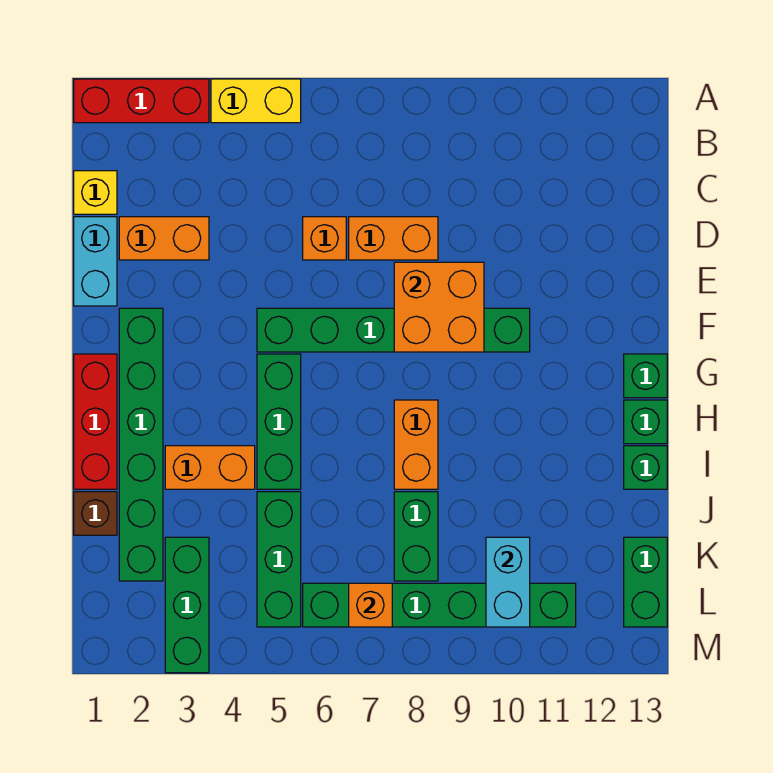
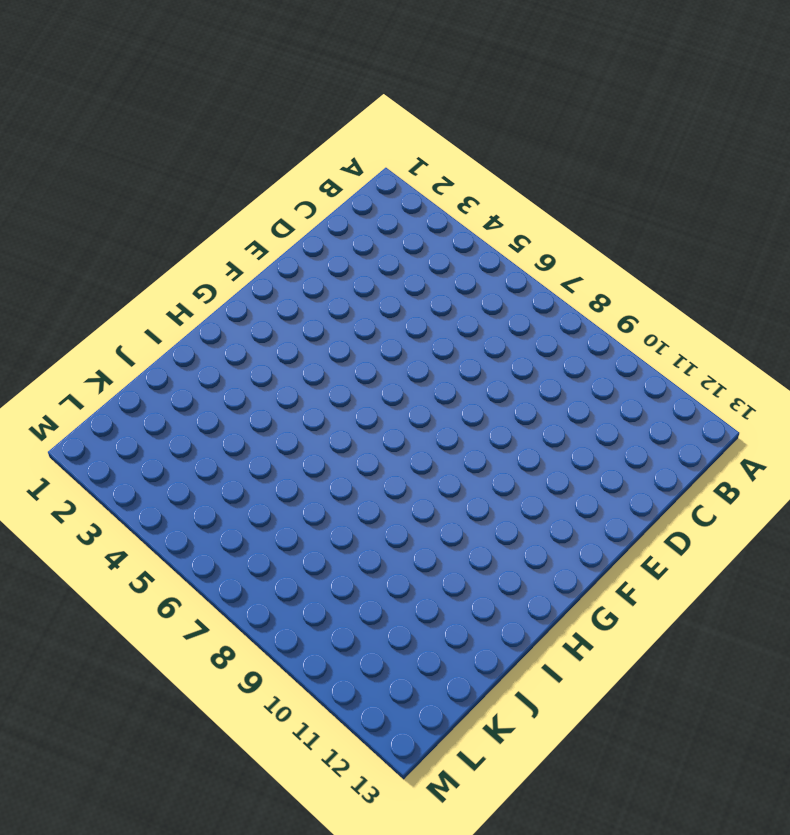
none -> red 1x3 brick [74,79,209,123]
none -> yellow 1x2 brick [211,79,301,123]
none -> yellow 1x1 brick [74,171,117,214]

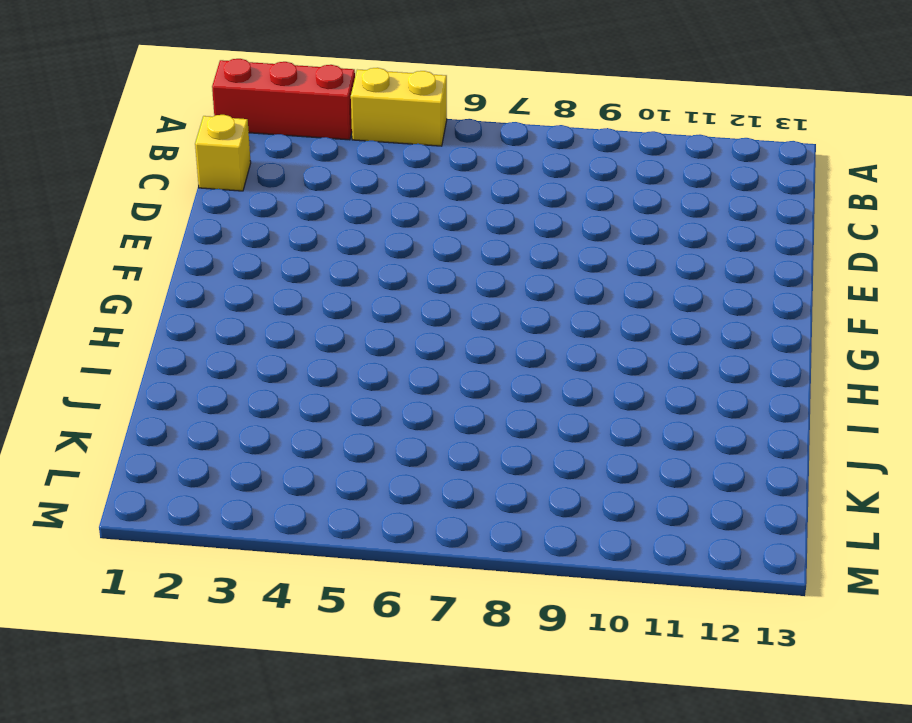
none -> cyan 1x2 brick [74,217,117,306]
none -> orange 1x2 brick [119,217,209,260]
none -> orange 1x1 brick [303,217,346,260]

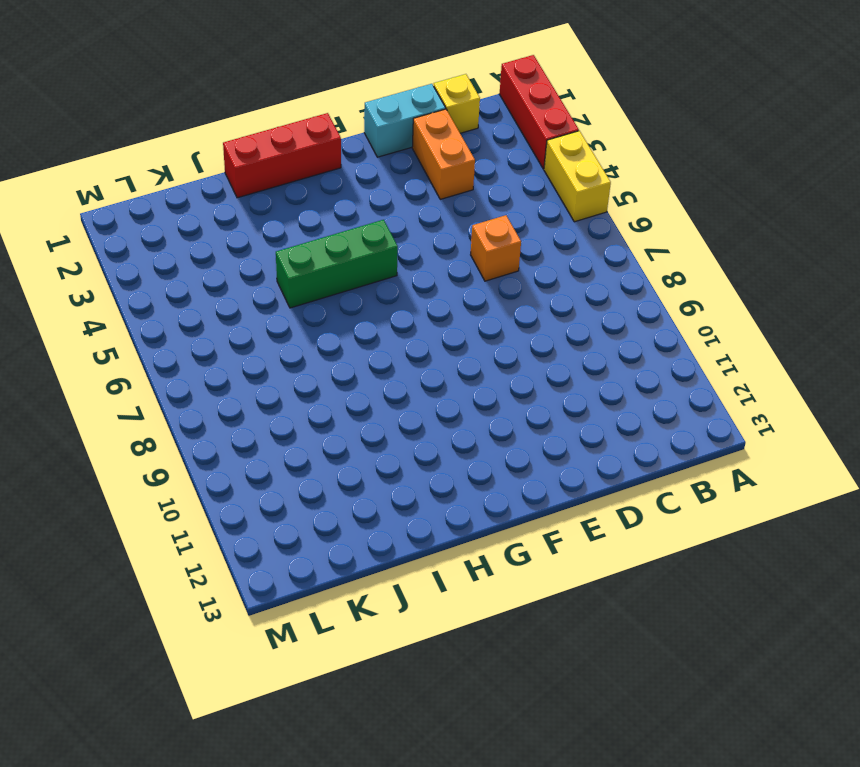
none -> orange 1x2 brick [349,217,438,260]
none -> green 1x6 brick [119,308,163,581]
none -> green 1x6 brick [257,308,530,352]

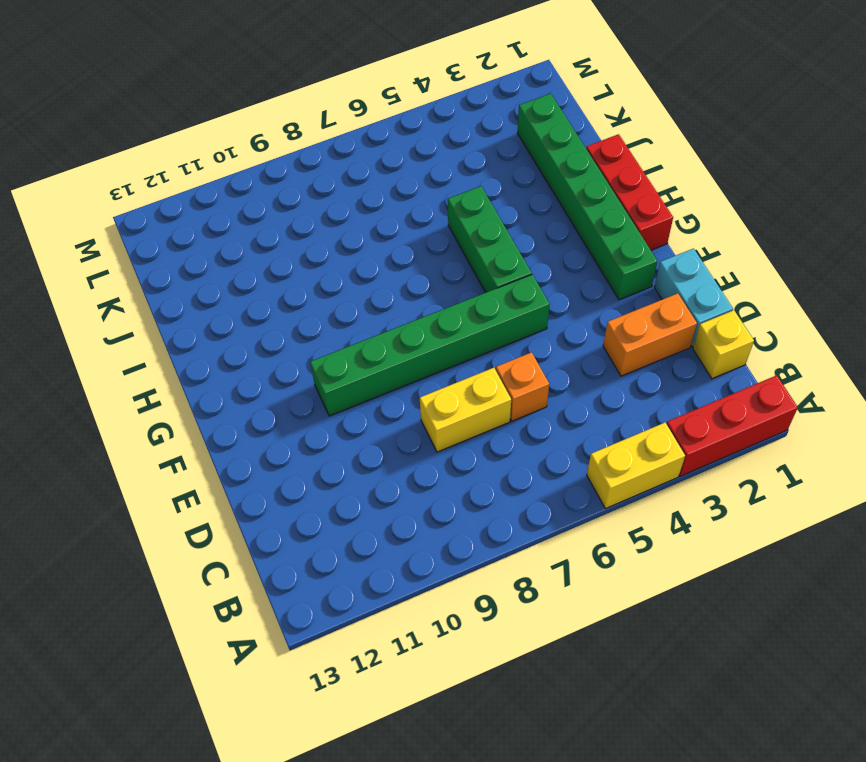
yellow 1x2 brick [420,368,511,452] -> orange 1x2 brick [349,217,438,260]
none -> green 1x1 brick [624,354,667,398]
none -> orange 1x2 brick [394,400,438,489]
none -> green 1x1 brick [624,400,667,444]

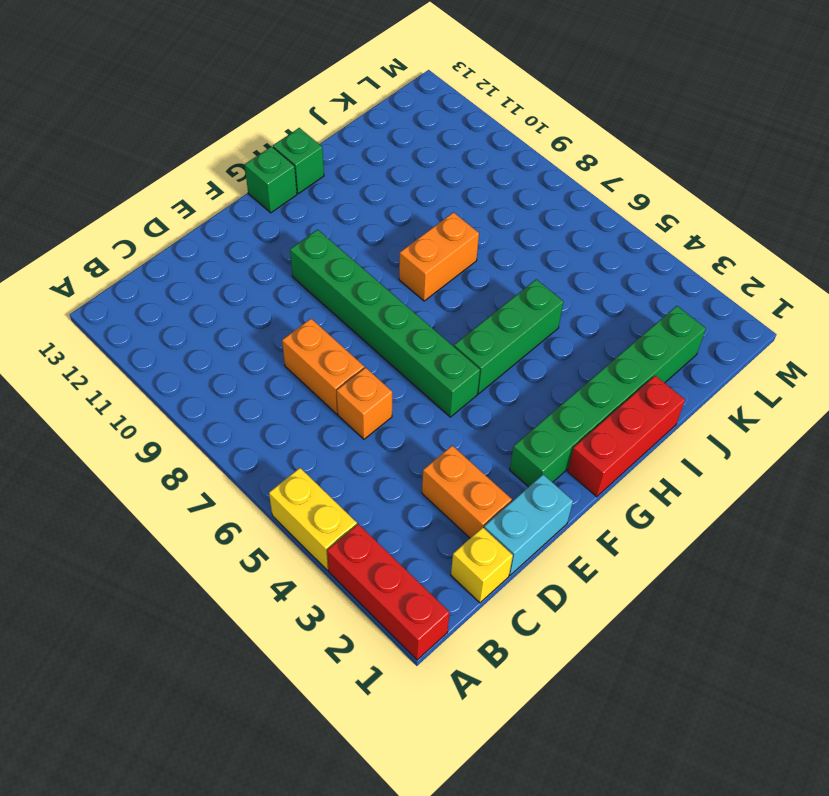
none -> orange 1x2 brick [165,446,255,489]
none -> green 1x1 brick [624,446,667,489]
none -> brown 1x1 brick [74,492,117,535]

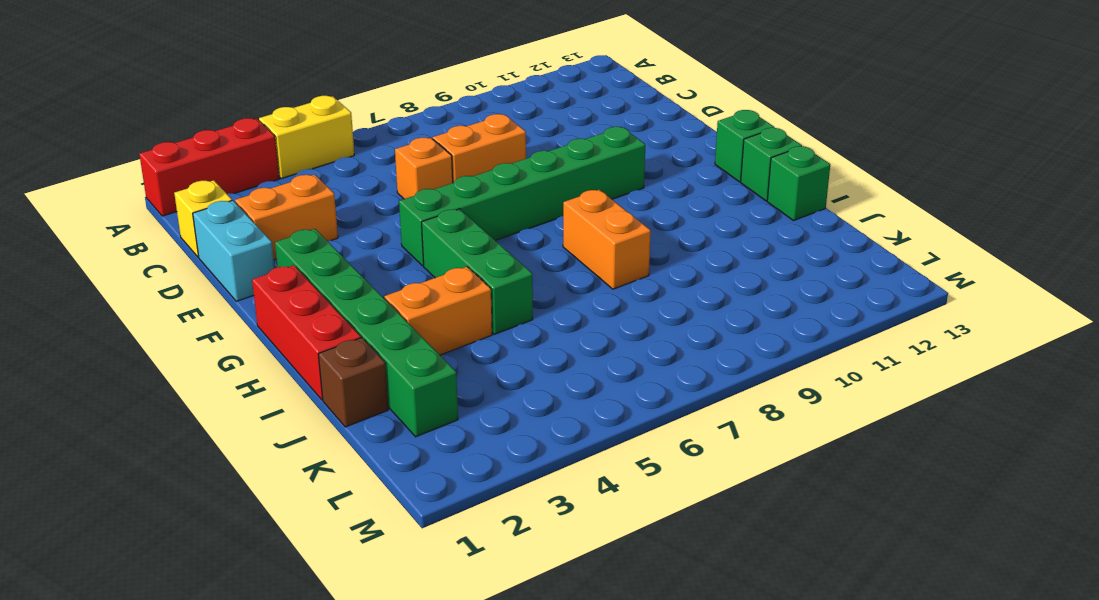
none -> green 1x3 brick [257,492,301,627]
none -> green 1x2 brick [394,492,438,581]
none -> green 1x3 brick [165,537,209,673]

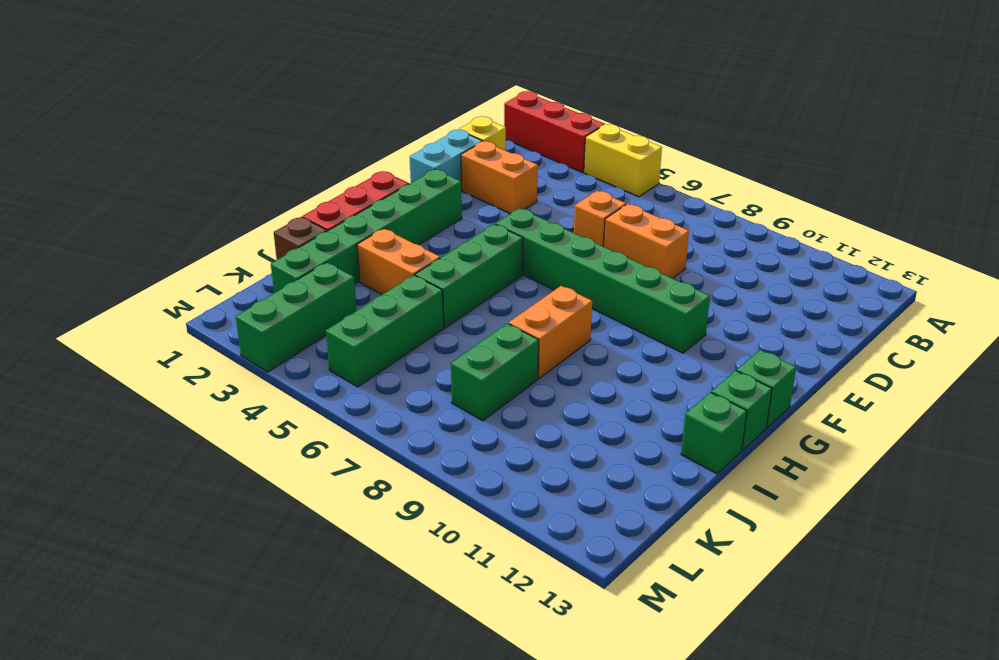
none -> green 1x2 brick [624,537,667,627]
none -> green 1x6 brick [303,583,576,627]
none -> orange 2x2 brick [394,262,484,352]

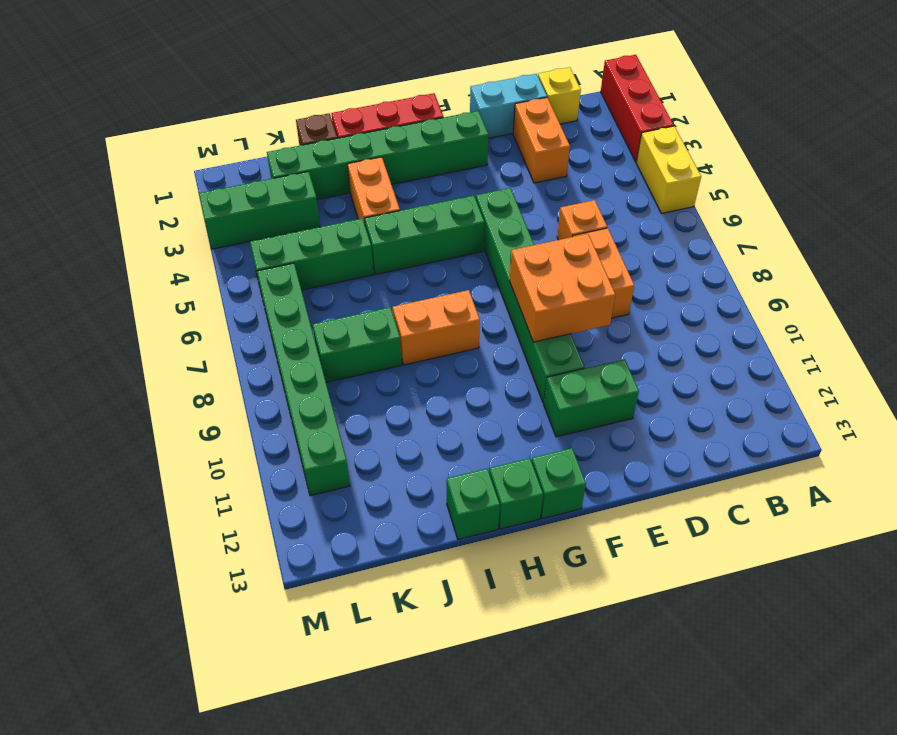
green 1x2 brick [544,359,639,437] -> green 1x2 brick moved to [624,537,667,627]
none -> cyan 1x2 brick [486,537,530,627]
none -> orange 1x1 brick [349,583,392,627]

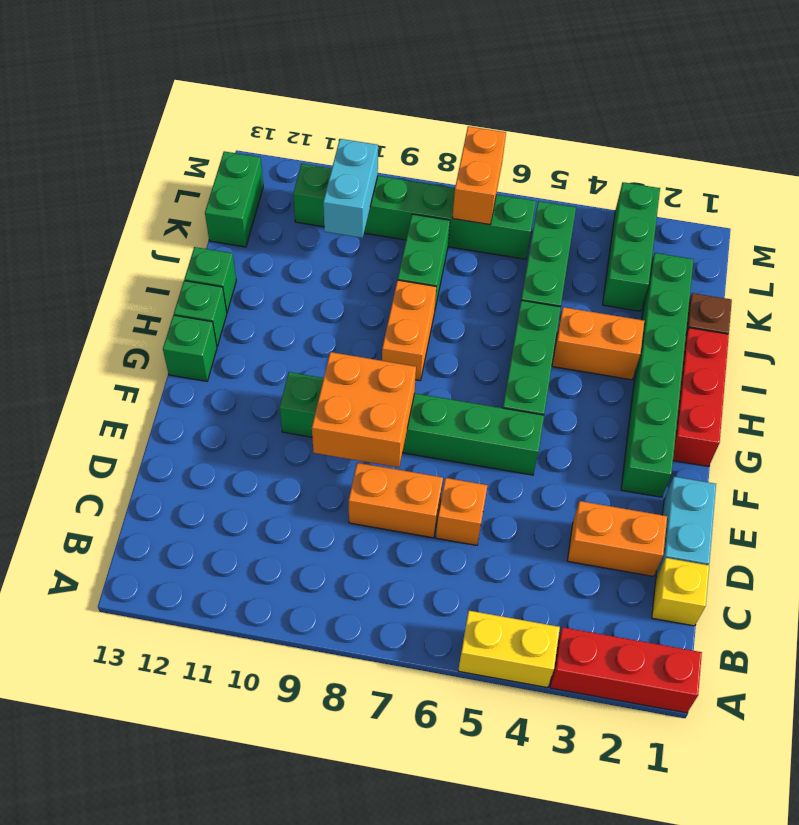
orange 1x2 brick [452,126,506,225] -> orange 1x1 brick [349,583,392,627]

